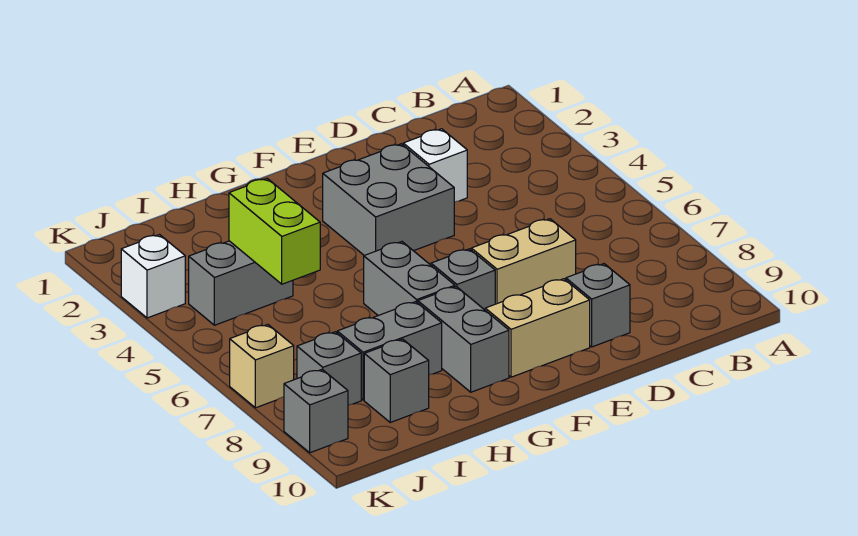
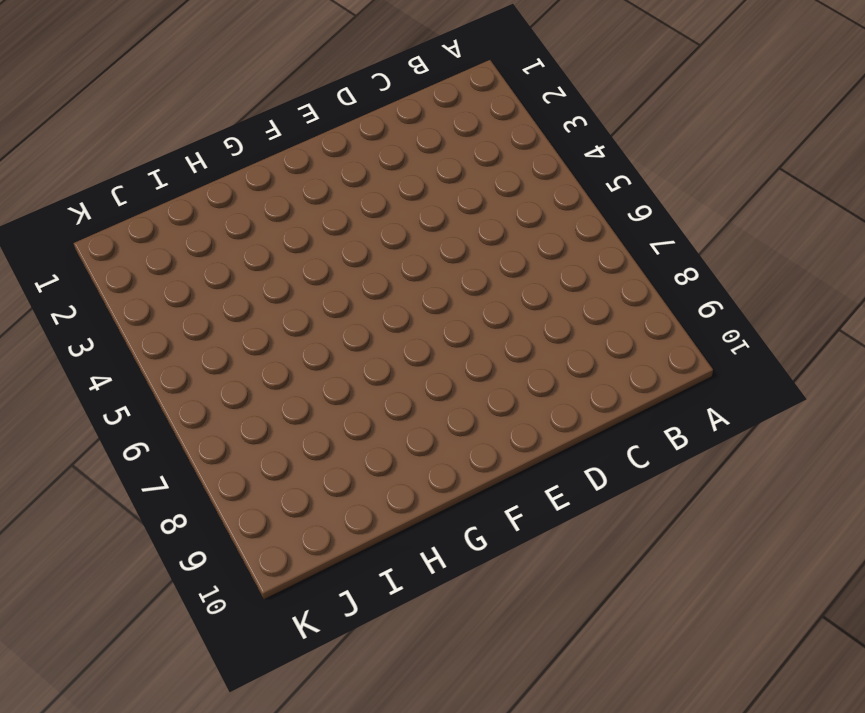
none -> white 1x1 brick [403,129,467,202]
none -> tan 1x2 brick [471,219,576,304]
none -> grey 1x1 brick [566,264,630,347]

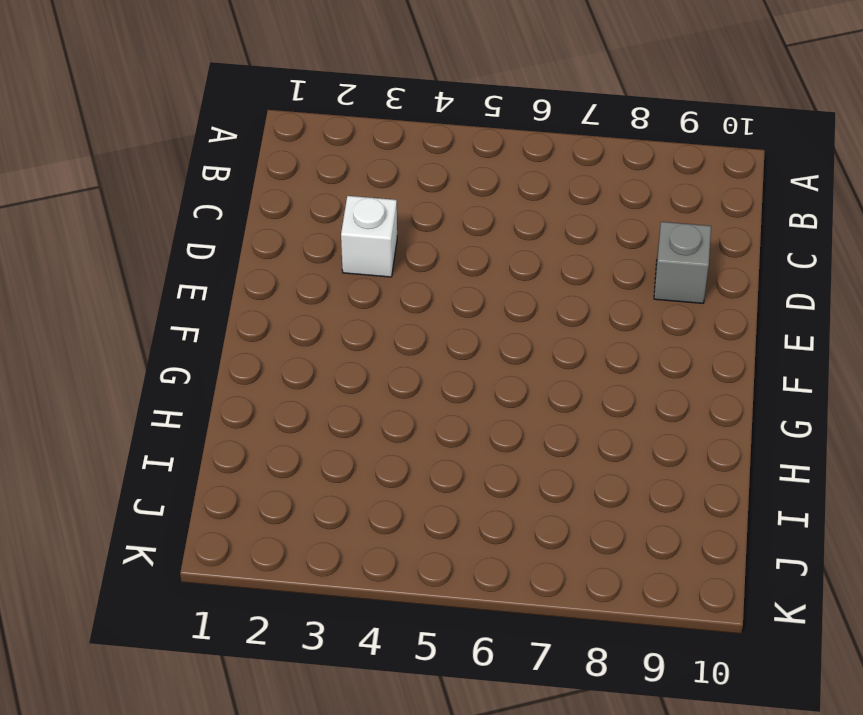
none -> tan 1x2 brick [471,219,576,304]
none -> grey 2x2 brick [323,144,454,255]
none -> tan 1x2 brick [485,279,590,377]

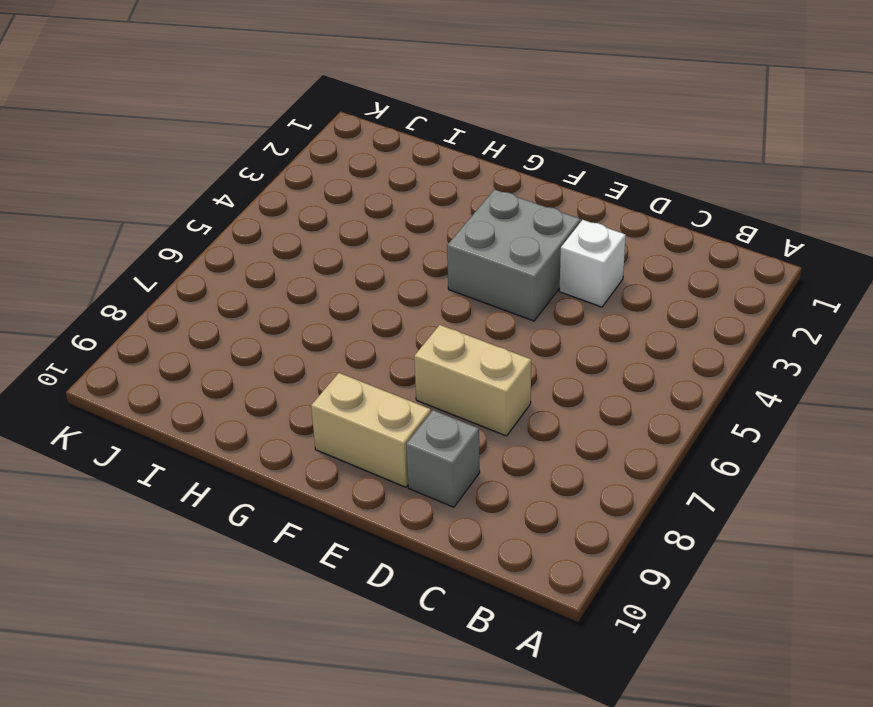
none -> grey 1x1 brick [431,249,495,310]
none -> grey 1x2 brick [364,242,455,316]
none -> grey 1x2 brick [418,287,509,392]

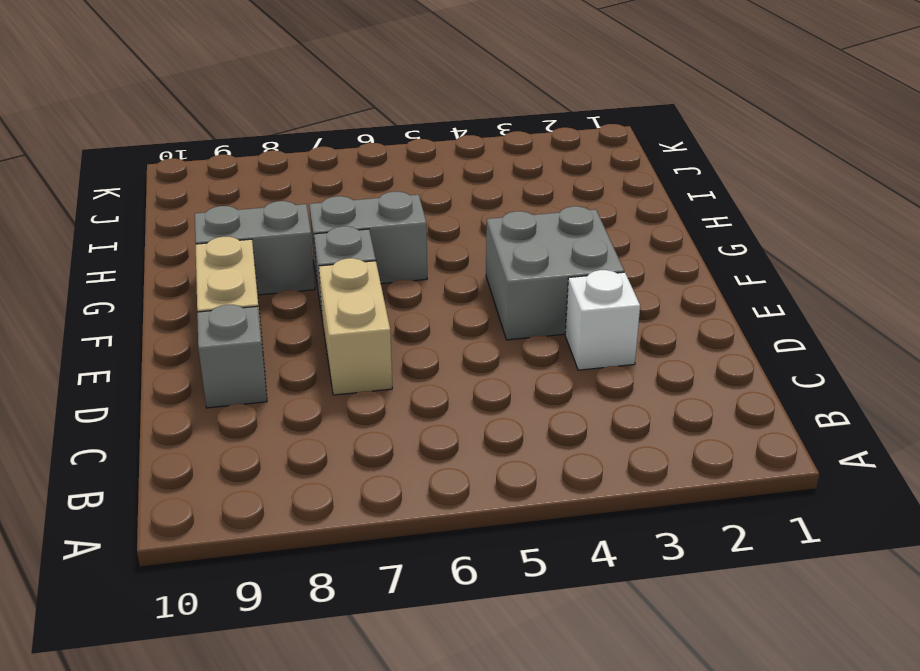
none -> grey 1x2 brick [337,302,442,400]
none -> grey 1x2 brick [189,241,293,325]
none -> grey 1x1 brick [364,339,429,422]

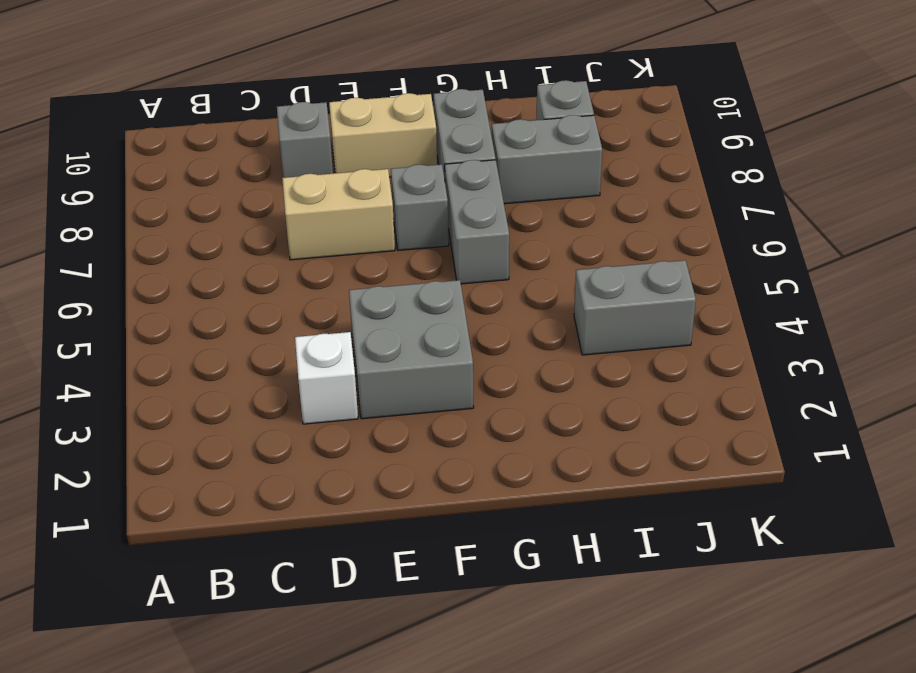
none -> grey 1x1 brick [297,332,361,405]
none -> white 1x1 brick [121,235,185,318]
none -> tan 1x1 brick [230,325,294,408]

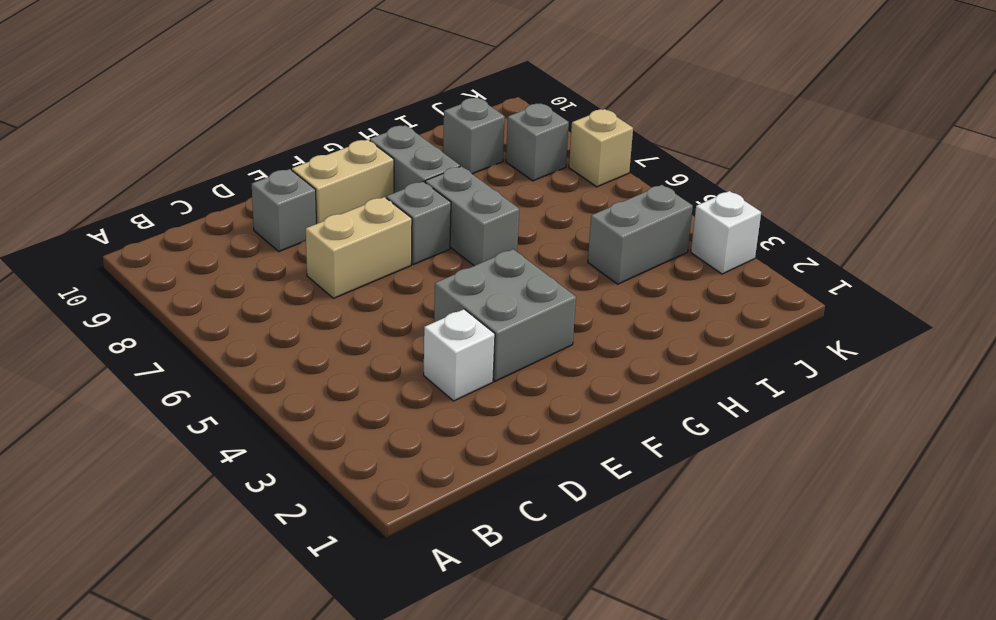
none -> grey 1x2 brick [337,302,442,400]
none -> grey 1x1 brick [284,369,348,453]
none -> lime 1x2 brick [229,179,320,284]

